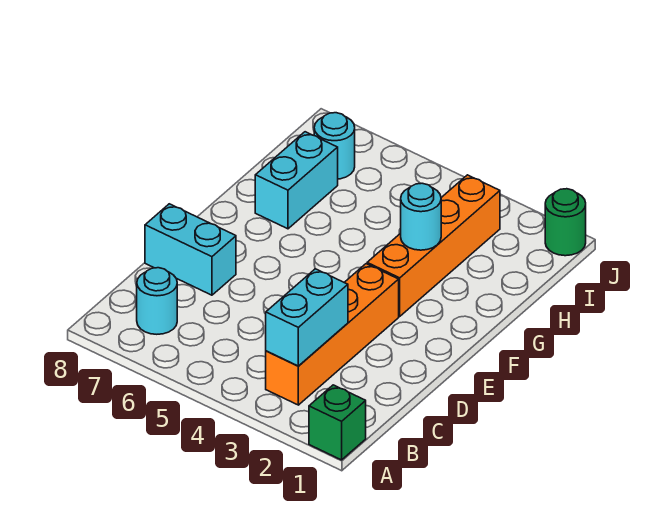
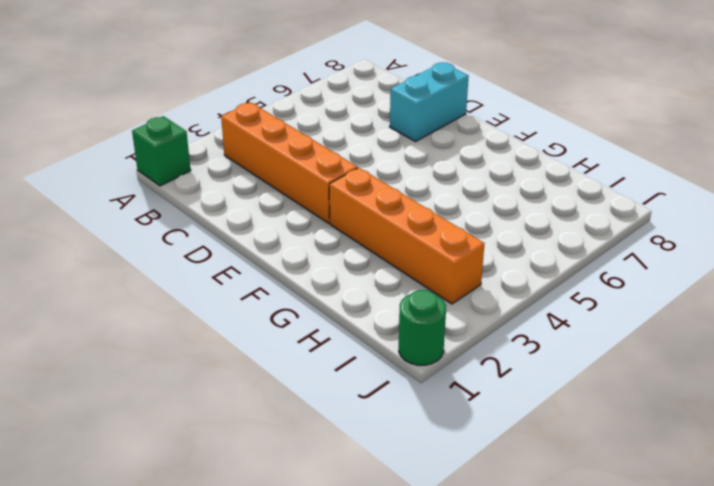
none -> cyan 1x1 round brick [137,268,177,334]
none -> cyan 1x2 brick [255,132,338,229]

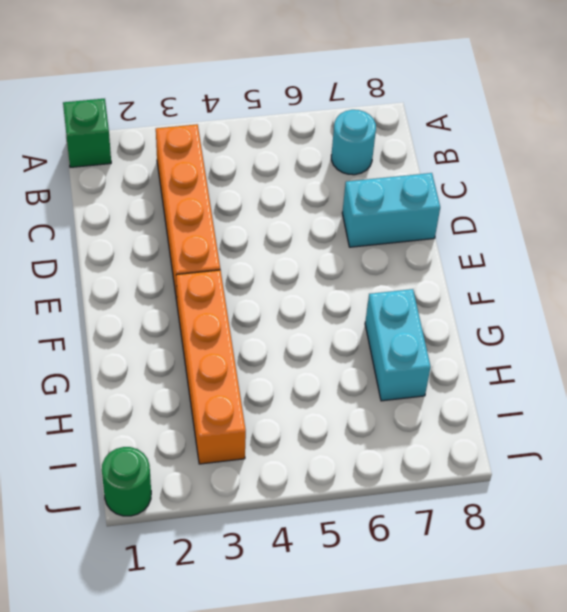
none -> cyan 1x1 round brick [314,113,355,179]
none -> cyan 1x2 brick [266,269,348,366]

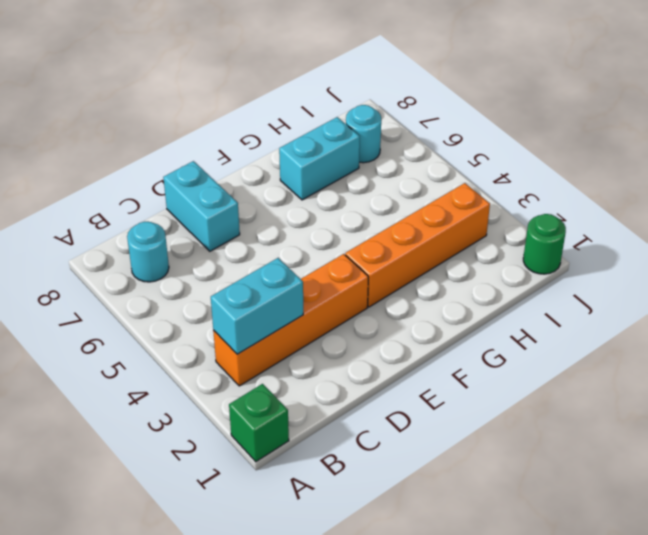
none -> cyan 1x1 round brick [401,183,441,250]

